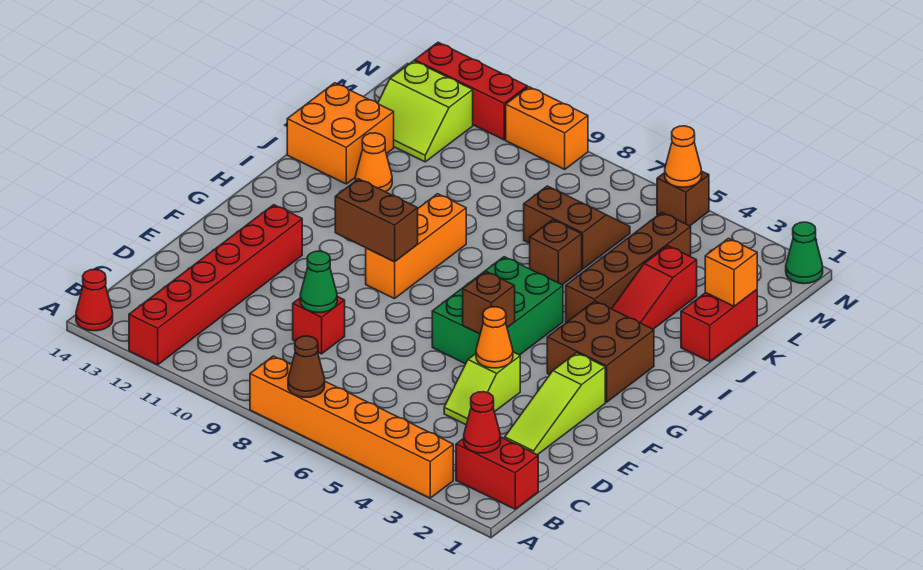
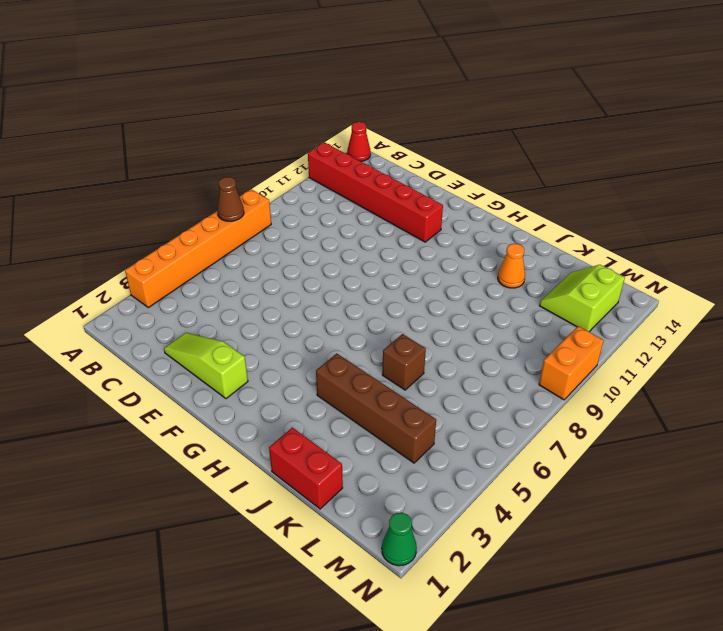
none -> red 1x2 brick [456,437,538,509]
none -> lime 1x2 slope [444,352,520,425]
none -> red 1x1 brick [293,296,345,354]
none -> green 2x3 brick [432,257,563,364]

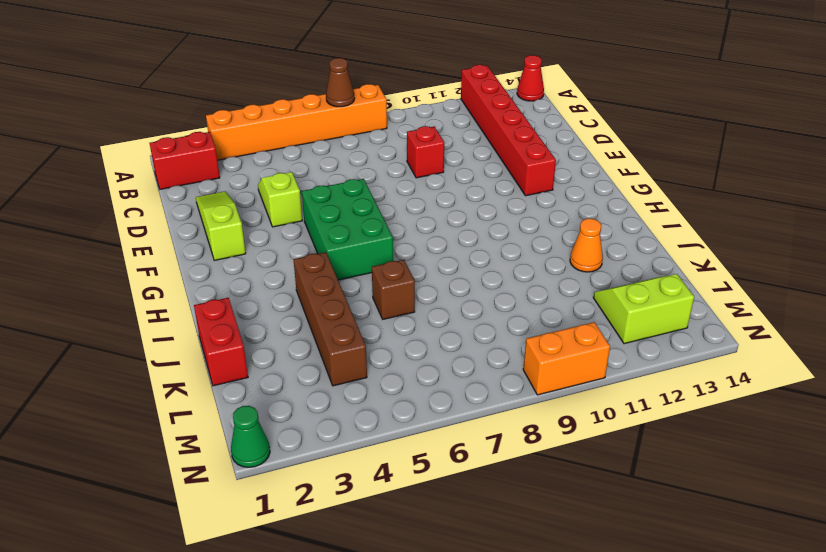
none -> brown 2x2 brick [547,301,654,402]
none -> orange 1x3 brick [366,194,466,299]
none -> red 1x3 slope [612,246,697,329]
none -> orange 2x2 brick [287,83,394,184]

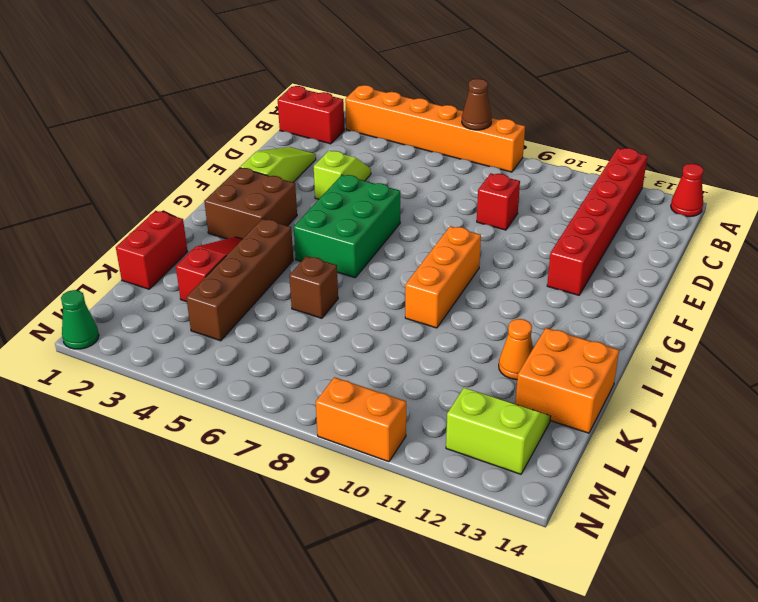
none -> brown 2x2 slope [524,186,630,269]
none -> brown 1x1 brick [657,172,709,226]
none -> red 1x3 brick [415,42,527,140]
none -> red 1x1 cone [464,392,501,453]

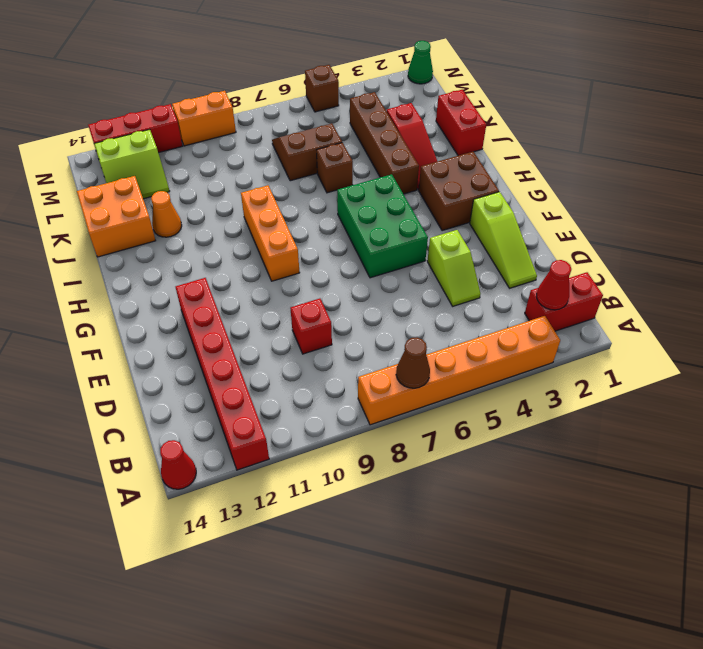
none -> green 1x1 cone [300,251,337,313]
none -> orange 1x1 cone [476,307,513,368]
none -> brown 1x1 brick [463,271,515,334]
none -> brown 1x2 brick [335,179,418,262]

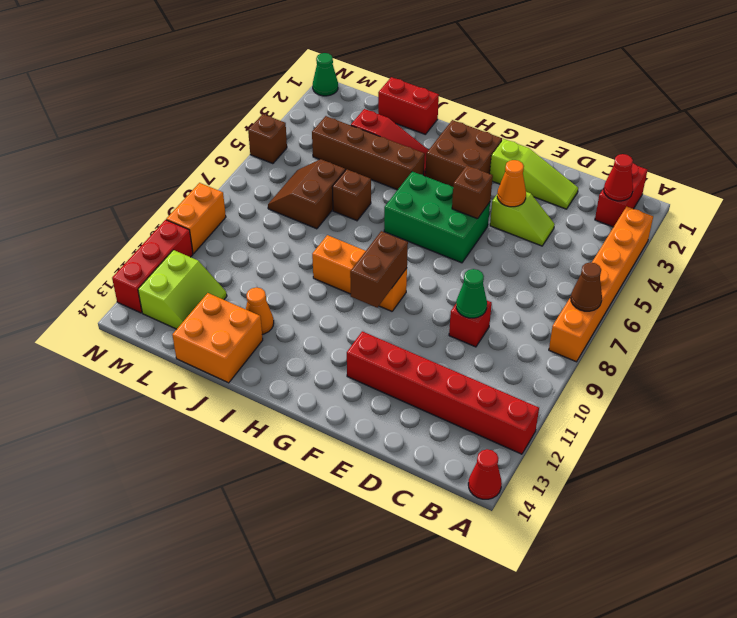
none -> orange 1x1 brick [705,238,757,306]
none -> orange 1x1 cone [665,126,702,187]

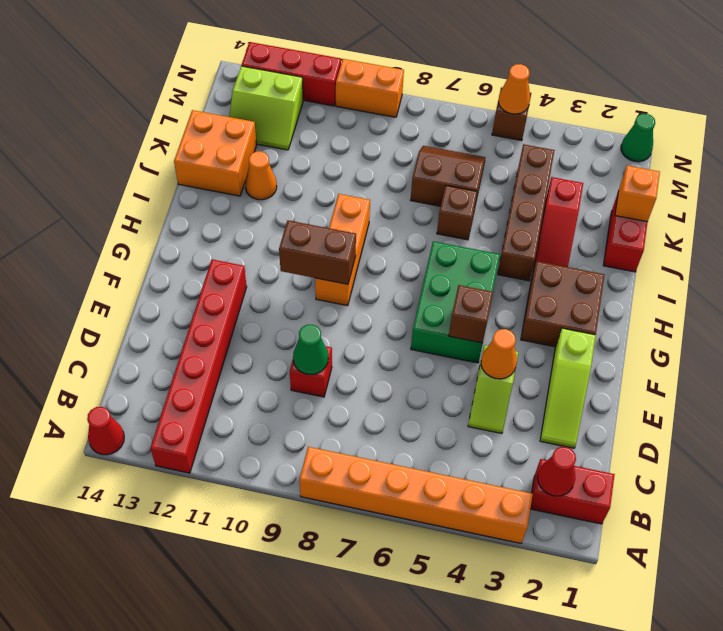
none -> brown 1x1 cone [288,336,325,397]

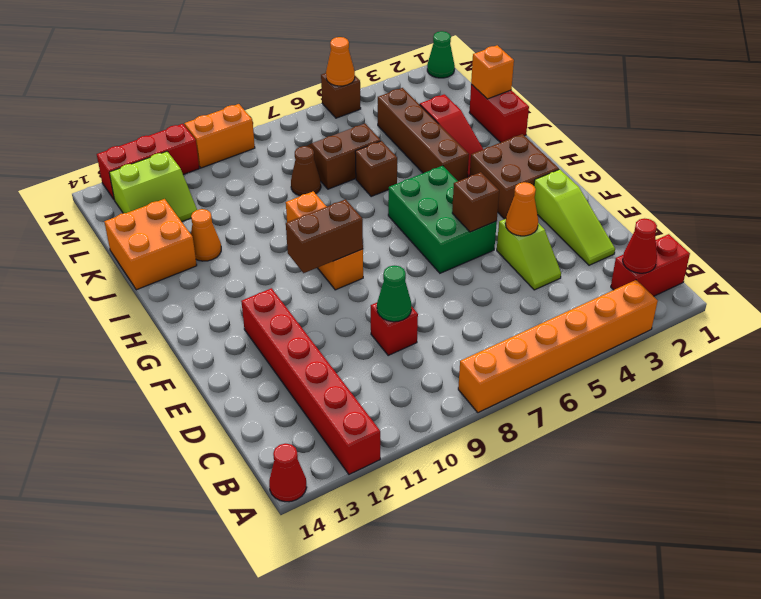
brown 1x1 cone [291,146,321,196] -> brown 1x1 cone moved to [288,336,325,397]

